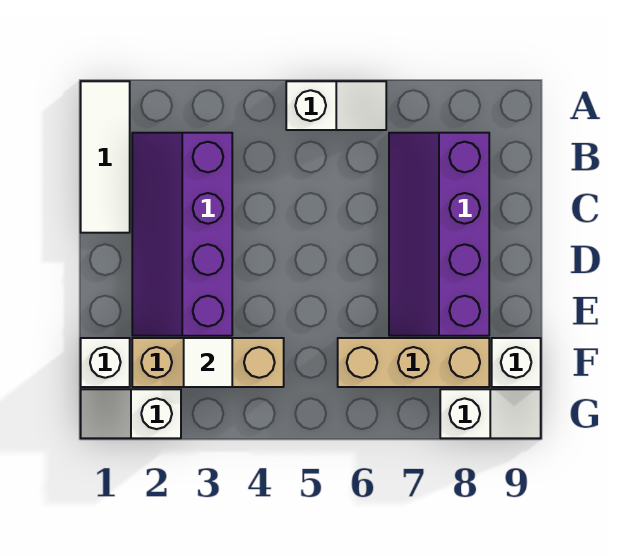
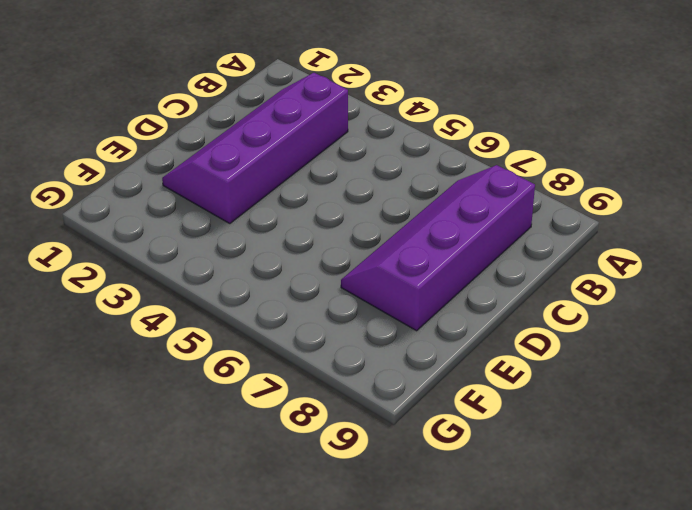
none -> white 1x3 tile [81,81,130,233]
none -> white 1x2 slope [286,81,386,130]

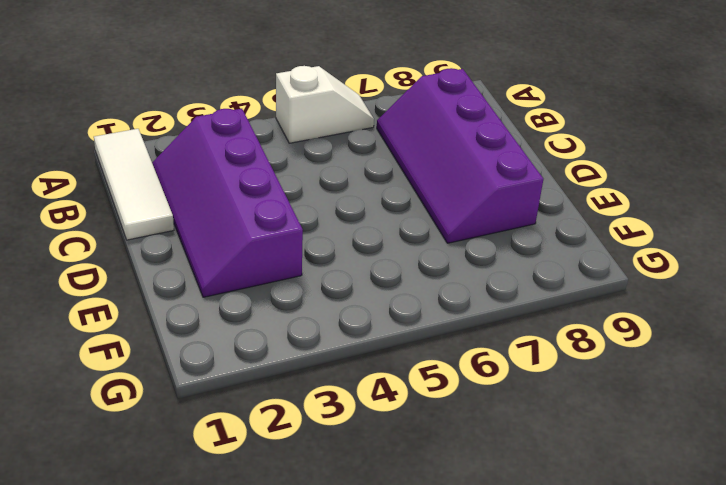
none -> white 1x1 brick [81,338,130,387]
none -> tan 1x3 brick [132,338,284,387]

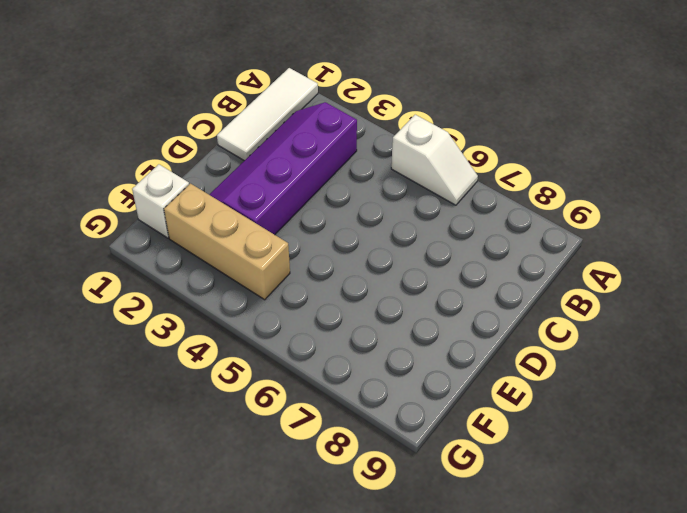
none -> purple 2x4 slope [389,133,489,336]
none -> tan 1x3 brick [338,338,489,387]

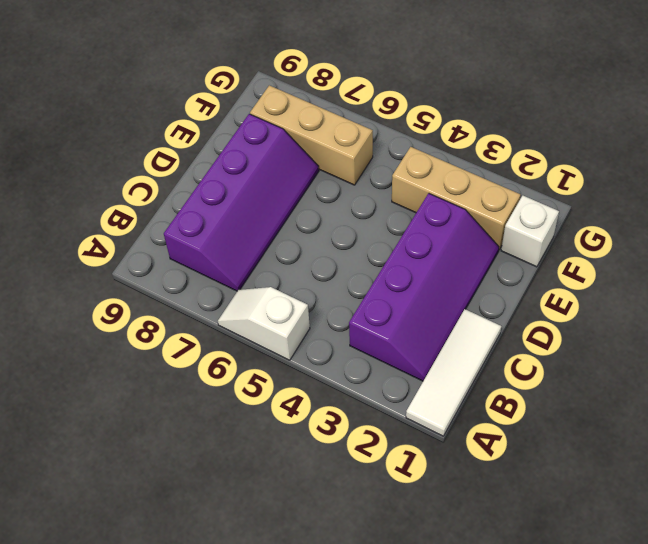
none -> white 1x1 brick [492,338,541,387]
none -> white 1x2 slope [81,389,181,438]

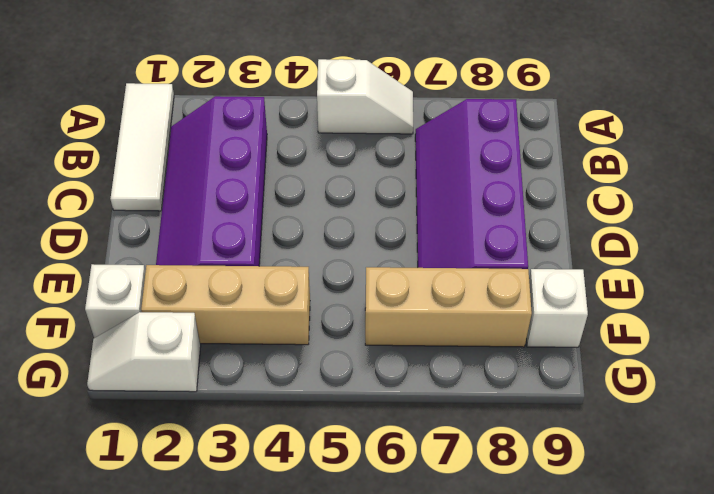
none -> white 1x2 slope [440,389,541,438]
none -> white 1x1 tile [184,338,232,387]

